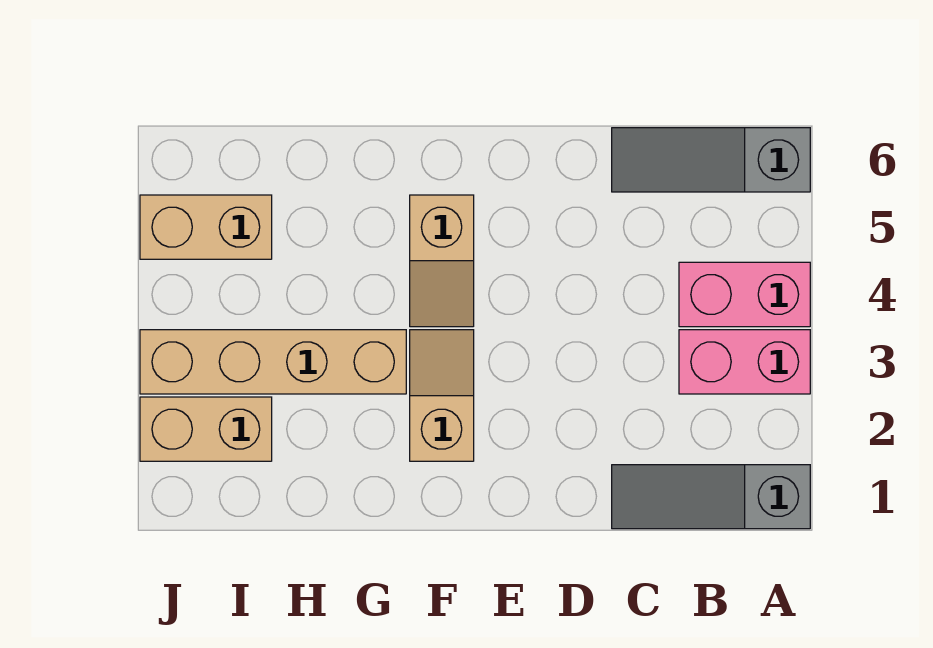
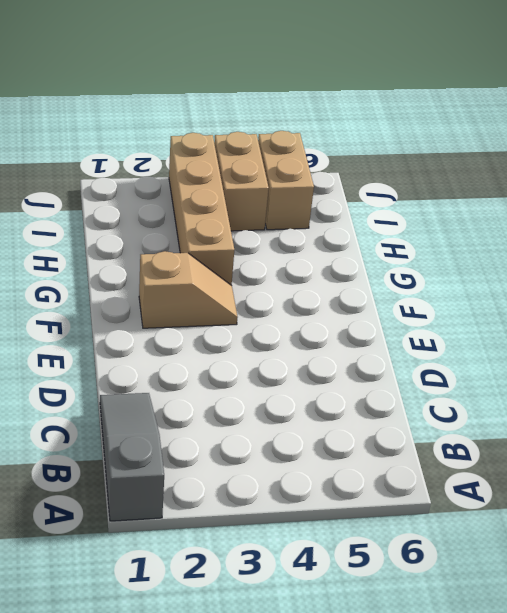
tan 1x2 brick [214,132,269,231] -> tan 1x2 brick moved to [140,397,272,461]
none -> pink 1x2 brick [679,330,810,394]
none -> pink 1x2 brick [679,262,810,327]

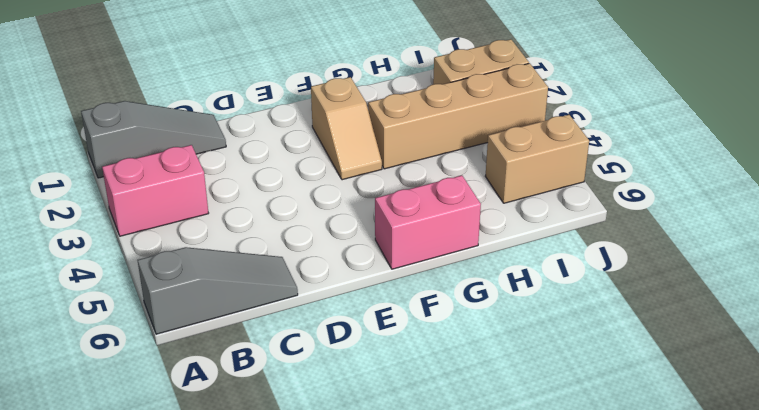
pink 1x2 brick [375,175,481,269] -> pink 1x2 brick moved to [679,262,810,327]
none -> tan 1x2 slope [410,195,474,327]

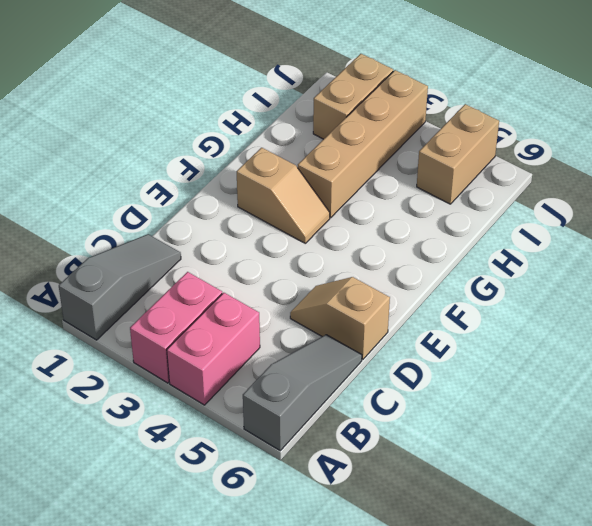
tan 1x2 slope [290,277,390,359] -> tan 1x2 slope moved to [410,195,474,327]

